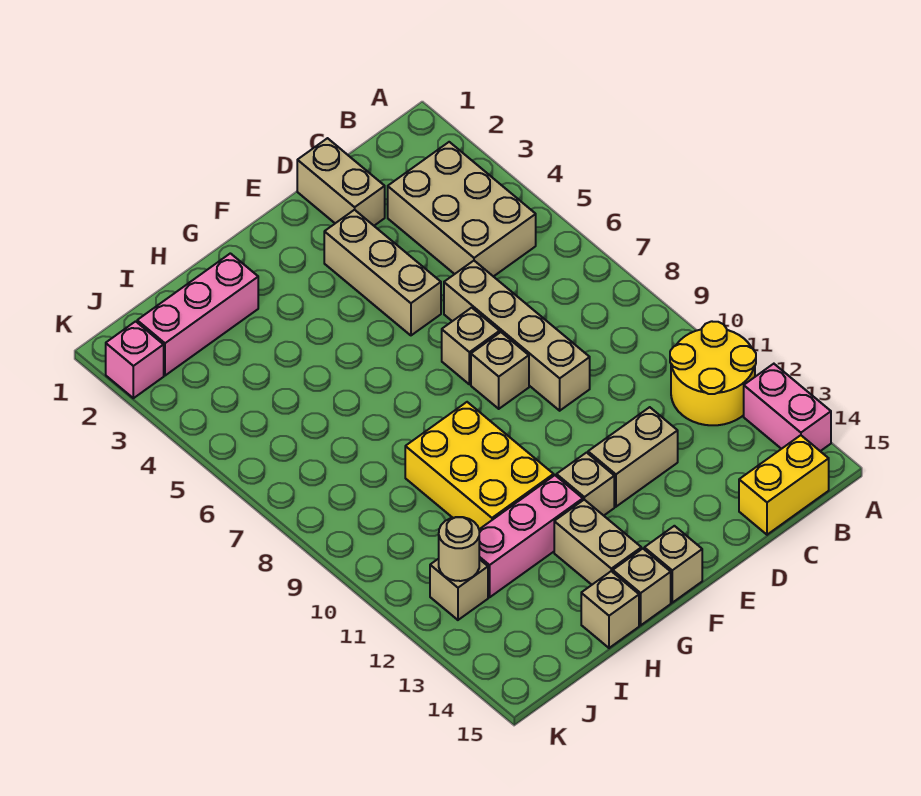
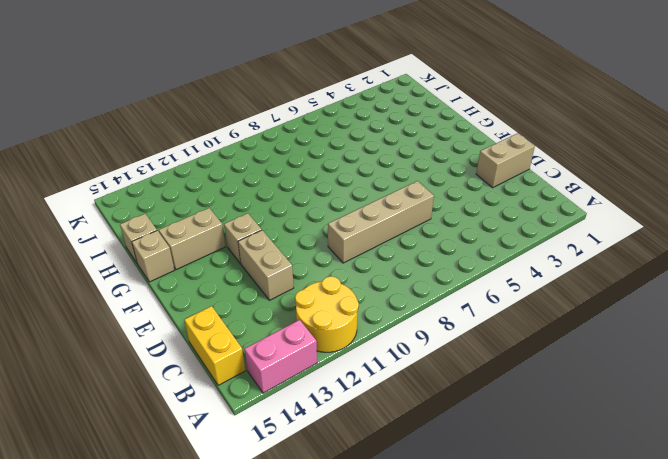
none -> tan 2x3 brick [388,142,536,277]
none -> tan 1x3 brick [324,210,441,335]
none -> tan 1x1 brick [442,308,500,384]

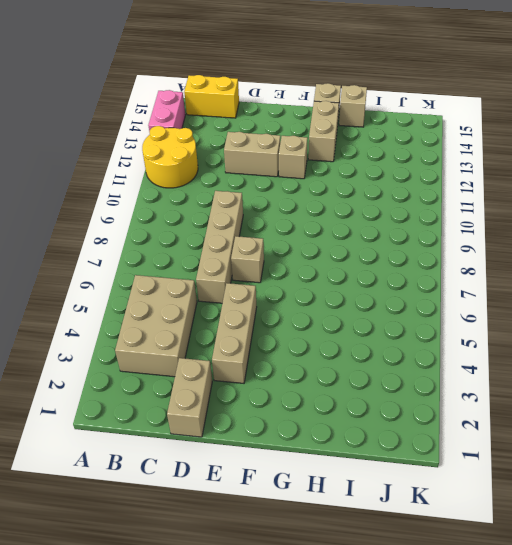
none -> tan 1x1 brick [471,332,529,409]
none -> tan 1x1 brick [644,526,702,603]
none -> yellow 2x3 brick [405,402,554,529]

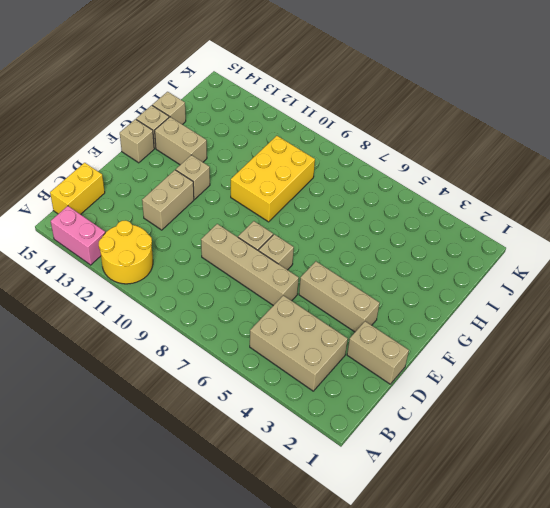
yellow 2x3 brick [231,136,315,222] -> yellow 2x3 brick turned to [405,402,554,529]
none -> pink 1x3 brick [479,475,583,597]
none -> pink 1x3 brick [137,253,258,376]
none -> tan 1x1 brick [430,559,488,620]

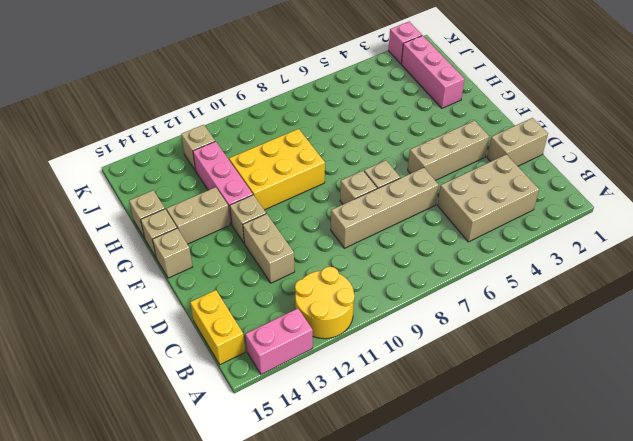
none -> tan 1x1 round brick [439,517,479,581]

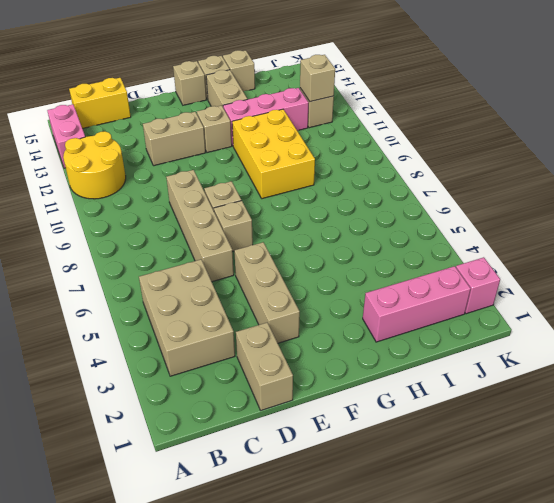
tan 1x1 brick [300,55,335,102] -> tan 1x1 round brick [439,517,479,581]

